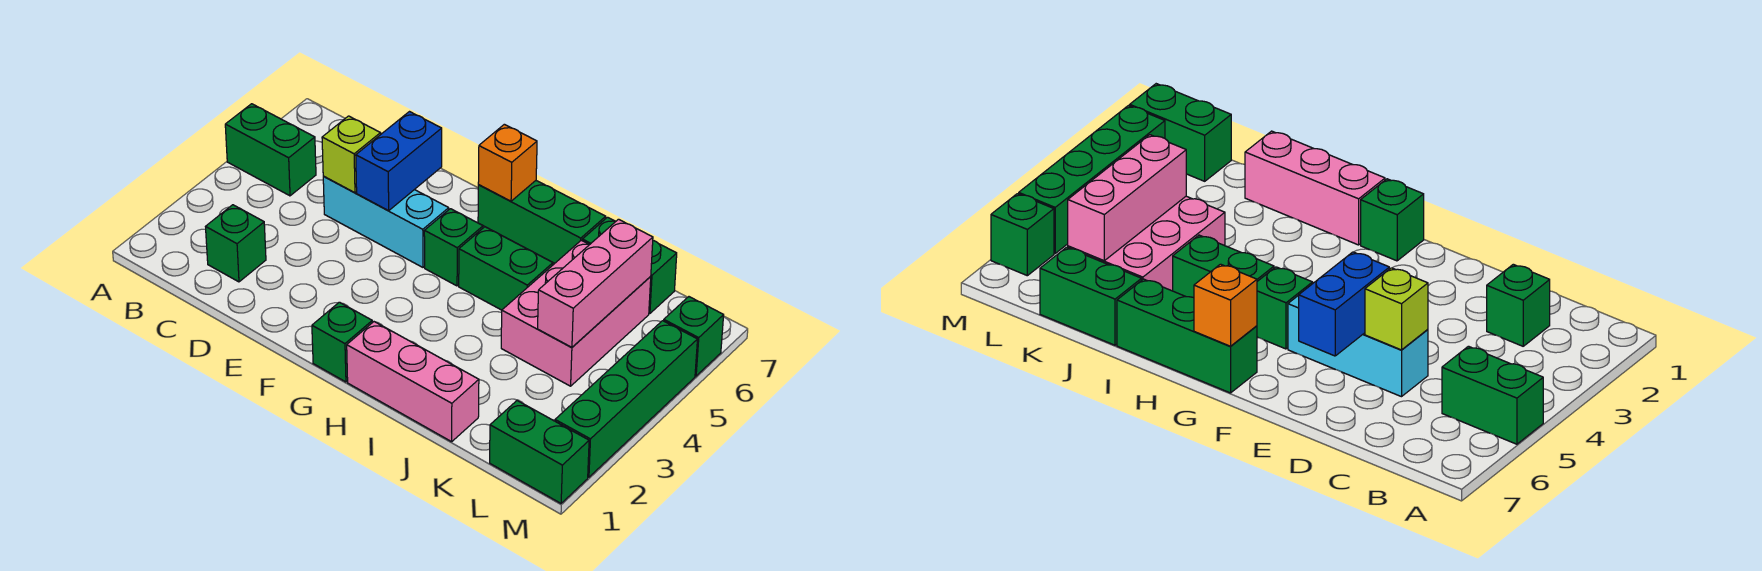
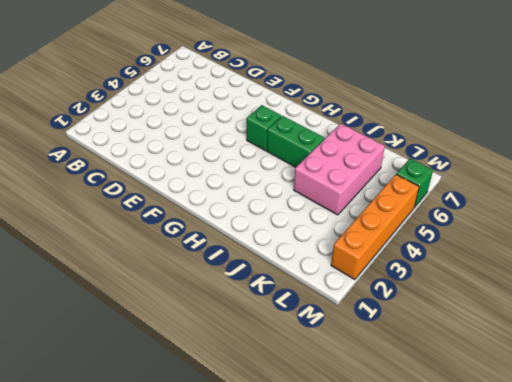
orange 1x4 brick [331,175,419,280] -> green 1x4 brick [555,321,697,477]
none -> green 1x2 brick [225,104,316,196]
none -> green 1x1 brick [206,205,266,282]
none -> cyan 1x3 brick [323,176,449,267]

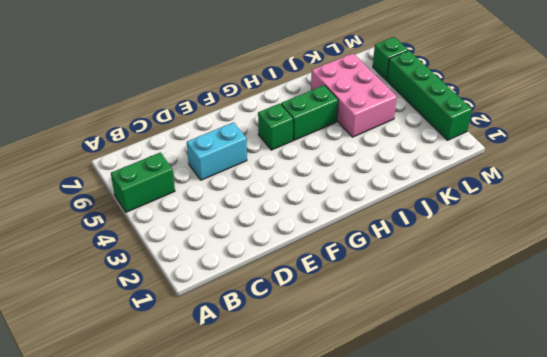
cyan 1x2 brick [187,123,247,180] -> cyan 1x3 brick [323,176,449,267]
none -> green 1x1 brick [206,205,266,282]
none -> green 1x1 brick [312,302,372,382]
none -> green 1x3 brick [478,181,606,263]

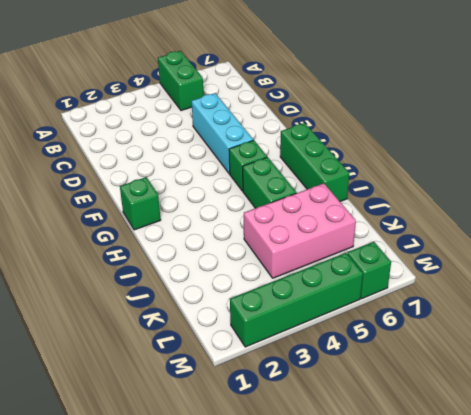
none -> green 1x1 brick [206,205,266,282]
none -> pink 1x3 brick [347,322,479,442]
none -> green 1x2 brick [582,217,677,313]

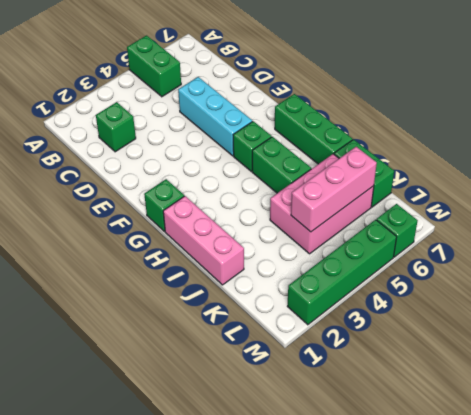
none -> green 1x2 brick [490,401,589,503]
none -> lime 1x1 brick [322,116,381,193]
none -> blue 1x2 brick [356,112,442,211]

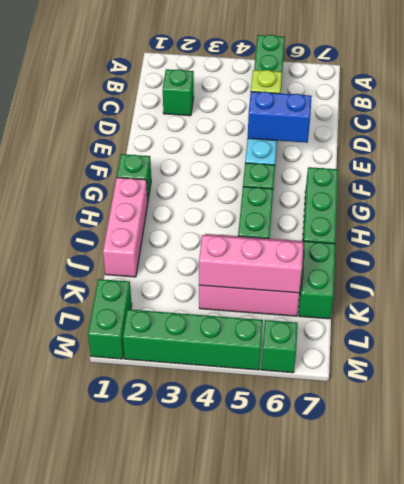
none -> orange 1x1 brick [478,124,537,201]

